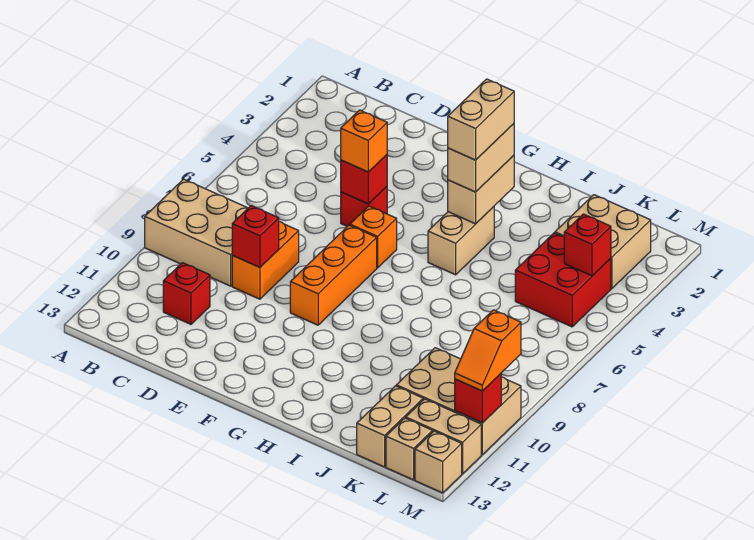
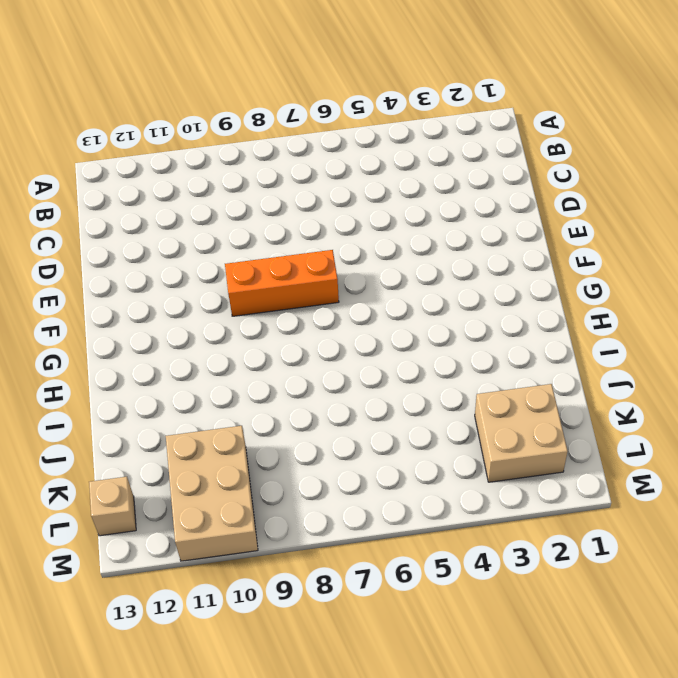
none -> tan 2x3 brick [145,179,248,286]
none -> red 1x1 brick [163,263,210,324]
none -> orange 1x2 brick [232,222,299,299]

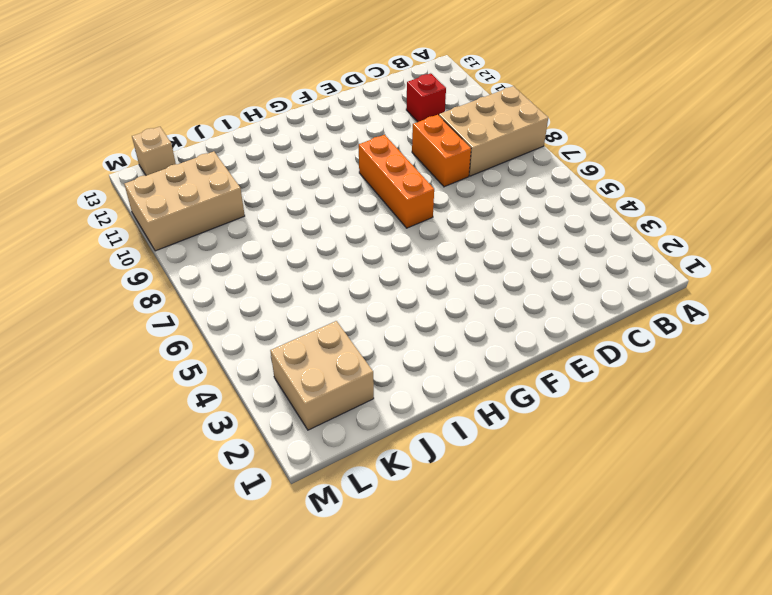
none -> red 1x1 brick [341,187,387,226]
none -> orange 1x1 brick [350,206,397,268]
none -> tan 1x2 brick [428,207,494,275]

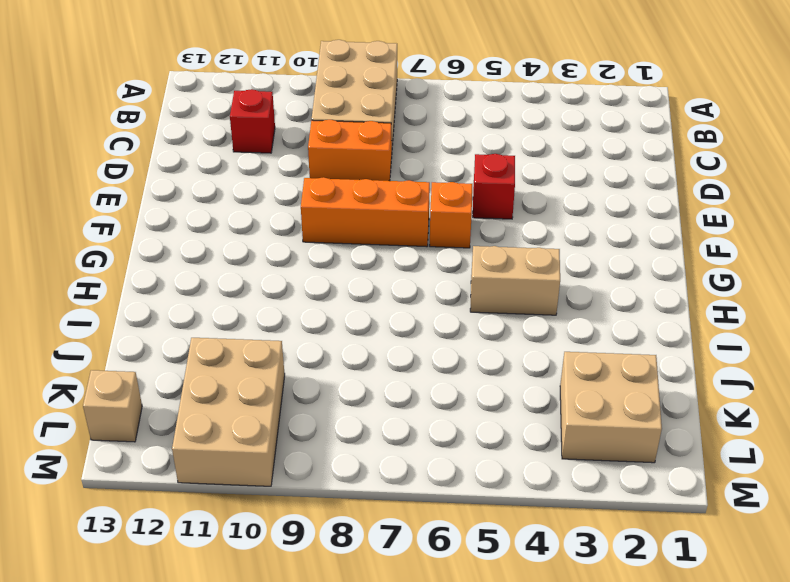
none -> red 2x2 brick [515,233,611,327]
none -> tan 1x2 brick [357,386,423,467]
none -> tan 1x2 brick [406,399,481,474]

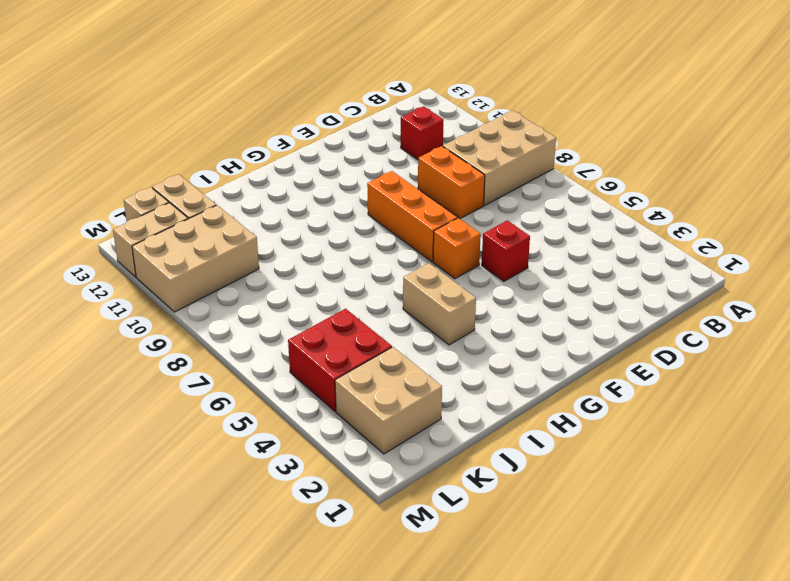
none -> tan 1x1 brick [415,431,462,493]
none -> red 1x1 brick [232,206,279,267]
none -> red 1x1 brick [341,155,387,204]

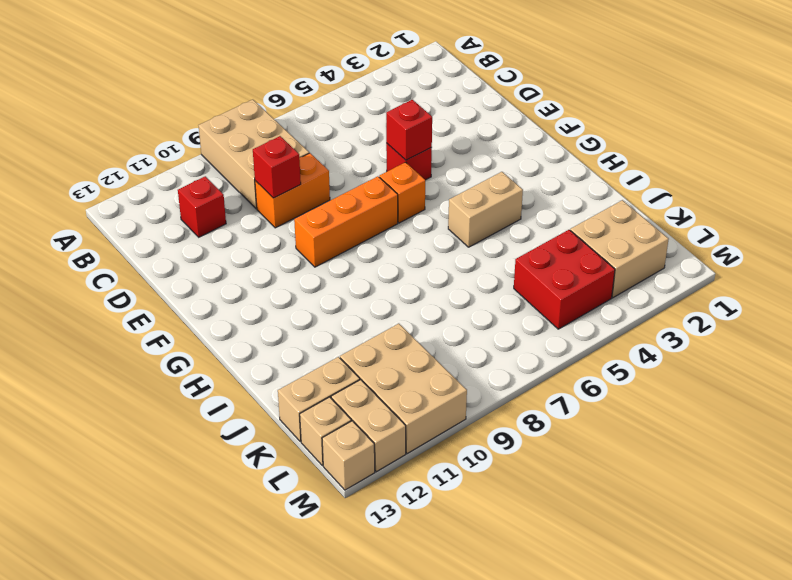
none -> tan 1x2 brick [448,155,514,224]
none -> red 1x1 brick [564,214,611,276]
none -> red 1x1 brick [455,374,501,423]

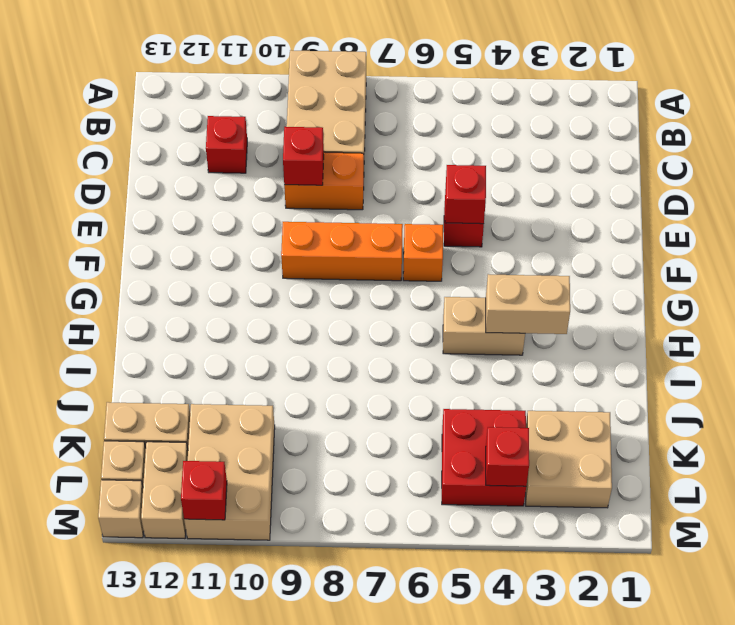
none -> orange 1x1 brick [341,110,387,172]
none -> tan 1x2 brick [448,124,514,192]
none -> orange 1x2 slope [455,310,521,391]

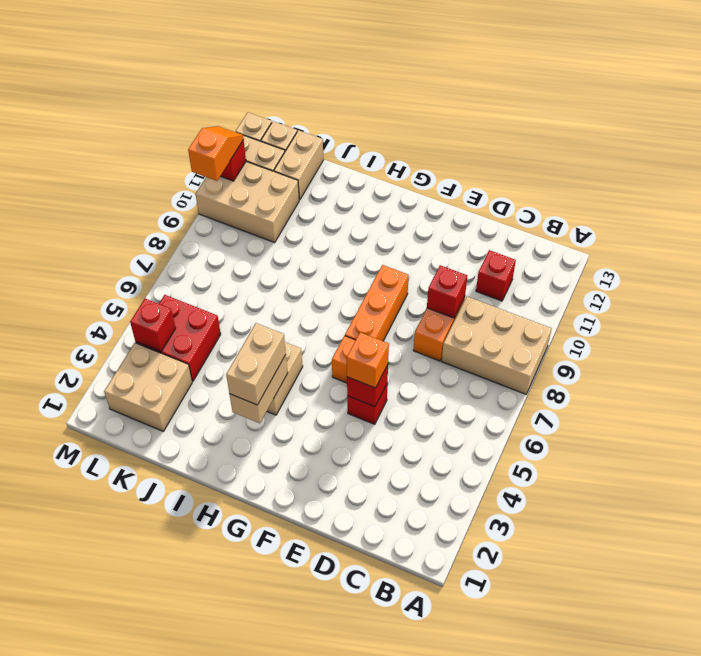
none -> tan 1x2 brick [448,79,514,160]

